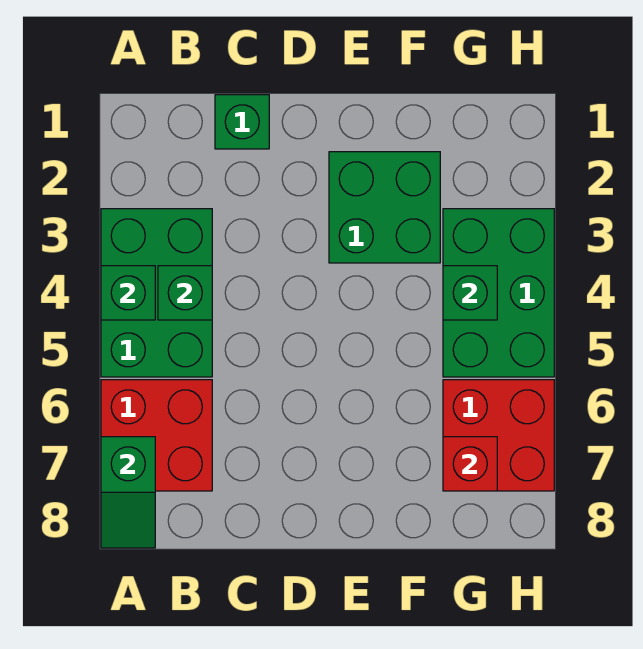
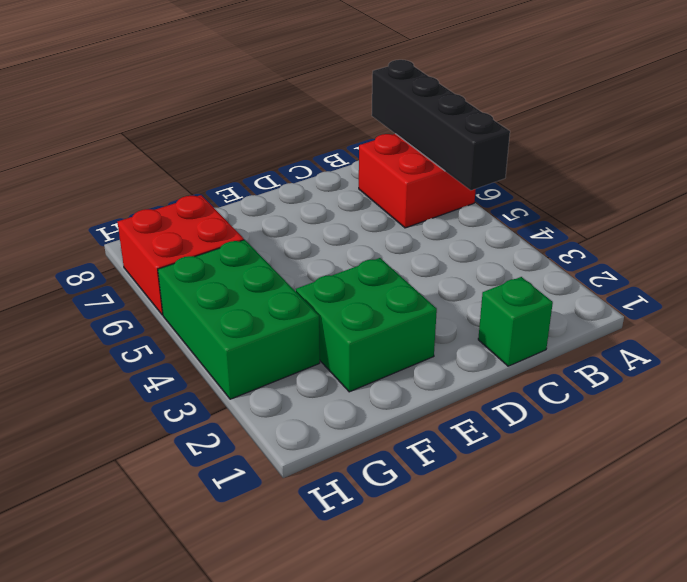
black 1x4 brick [372,60,510,190] -> green 1x2 slope [101,437,155,548]
none -> green 2x3 brick [101,209,212,377]
none -> green 1x1 brick [101,266,155,320]

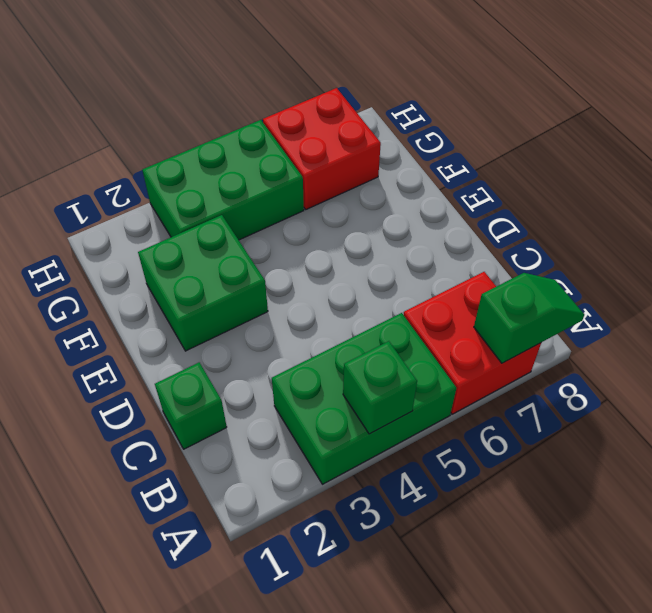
none -> green 1x1 brick [158,266,212,320]
none -> green 1x1 brick [443,266,497,320]

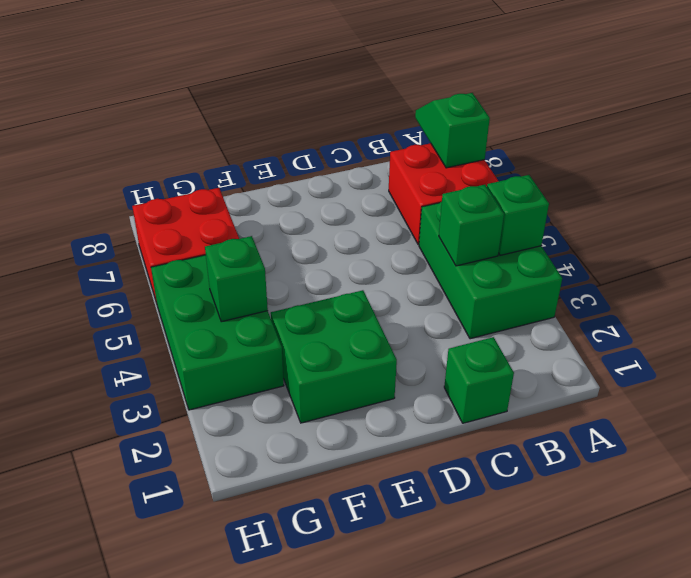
none -> red 1x1 brick [443,437,497,491]

